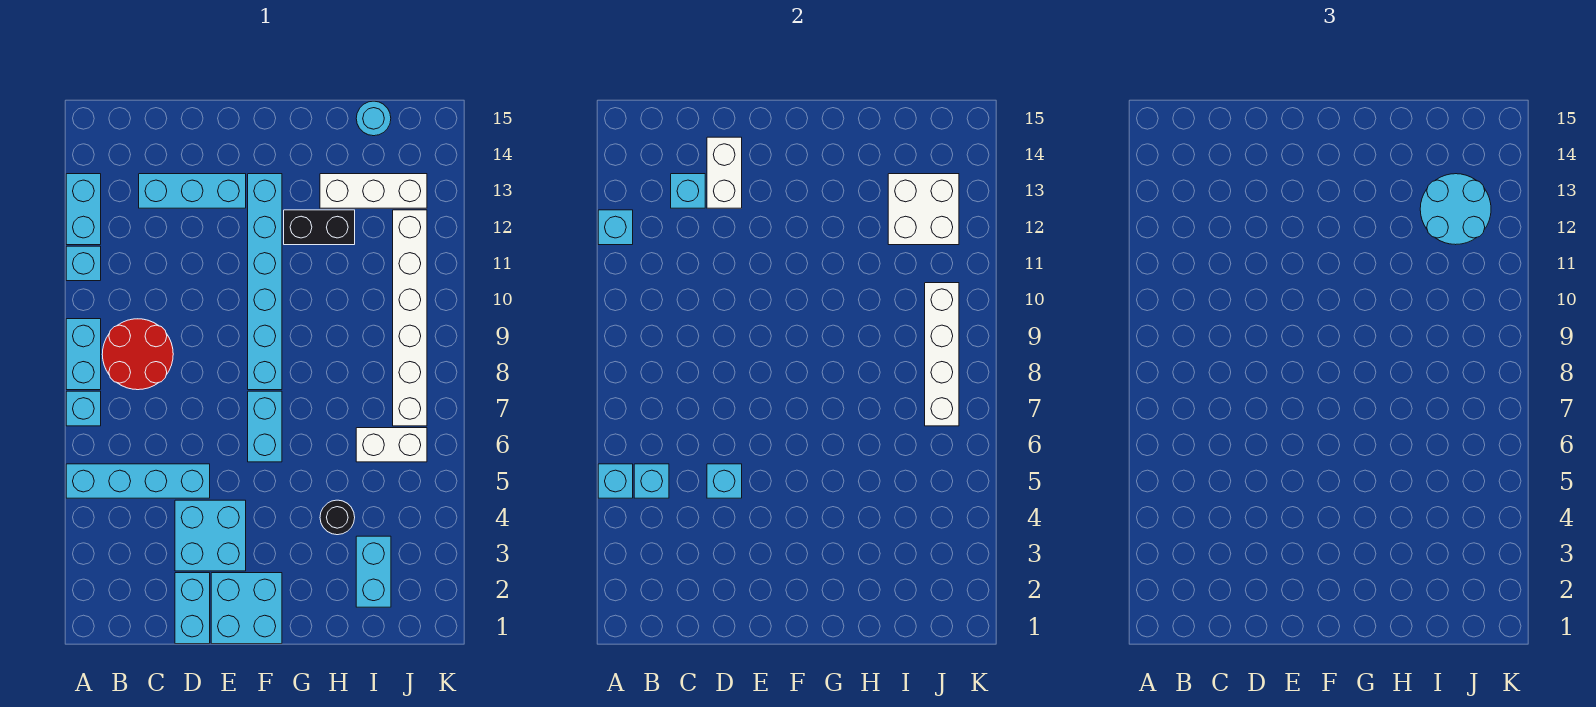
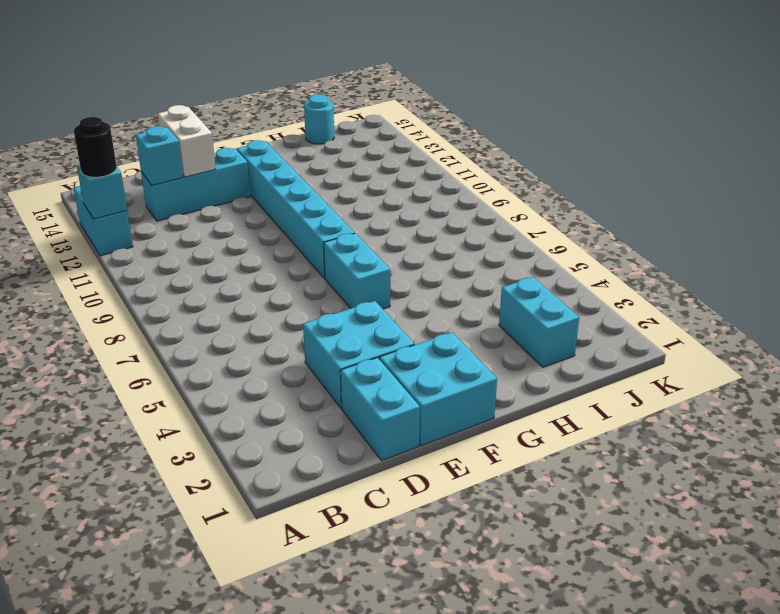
black 1x1 round brick [74,117,117,177] -> black 1x1 round brick moved to [320,500,355,535]
none -> cyan 1x4 brick [66,464,210,498]
none -> cyan 1x1 brick [66,391,101,426]
none -> cyan 1x2 brick [66,319,101,390]

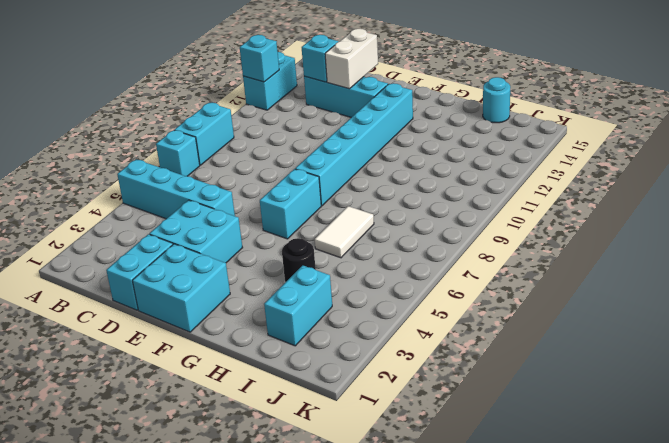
white 1x2 tile [315,206,374,258] -> none
none -> cyan 1x1 brick [66,246,101,281]
none -> red 2x2 round brick [102,319,173,390]
none -> black 1x2 brick [284,210,355,245]

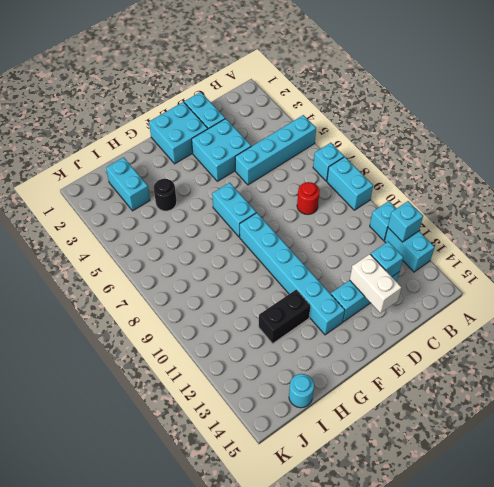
red 1x1 round brick [297,182,320,215] -> red 2x2 round brick [102,319,173,390]
none -> white 1x3 brick [320,174,427,208]
none -> white 1x2 brick [356,428,427,462]
none -> white 1x6 brick [393,210,427,426]

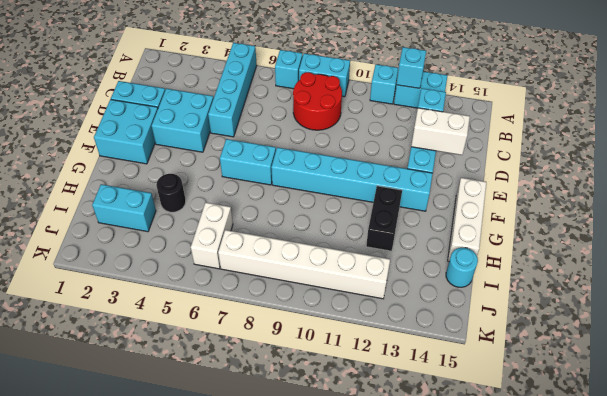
white 1x3 brick [448,178,486,261] -> white 1x3 brick moved to [320,174,427,208]
none -> cyan 1x1 brick [598,464,633,498]
none -> cyan 1x1 brick [634,464,669,498]
none -> cyan 1x1 brick [707,464,742,498]

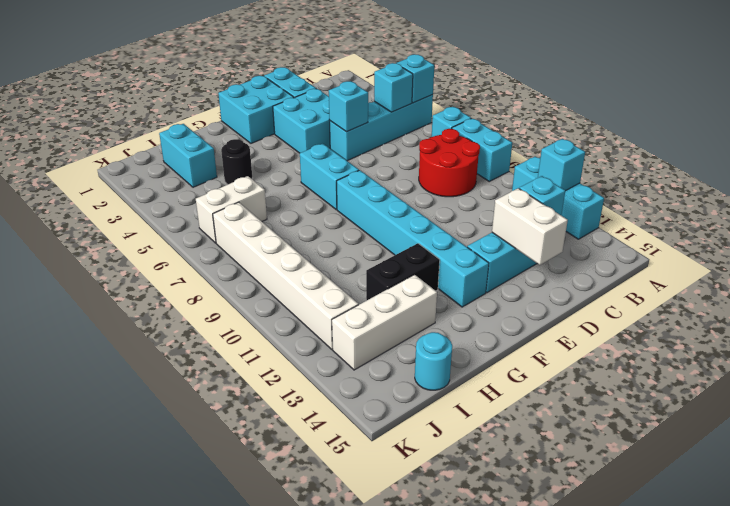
none -> white 2x2 brick [888,174,959,245]
none -> white 1x4 brick [925,283,959,426]
none -> cyan 2x2 round brick [1420,174,1491,245]

